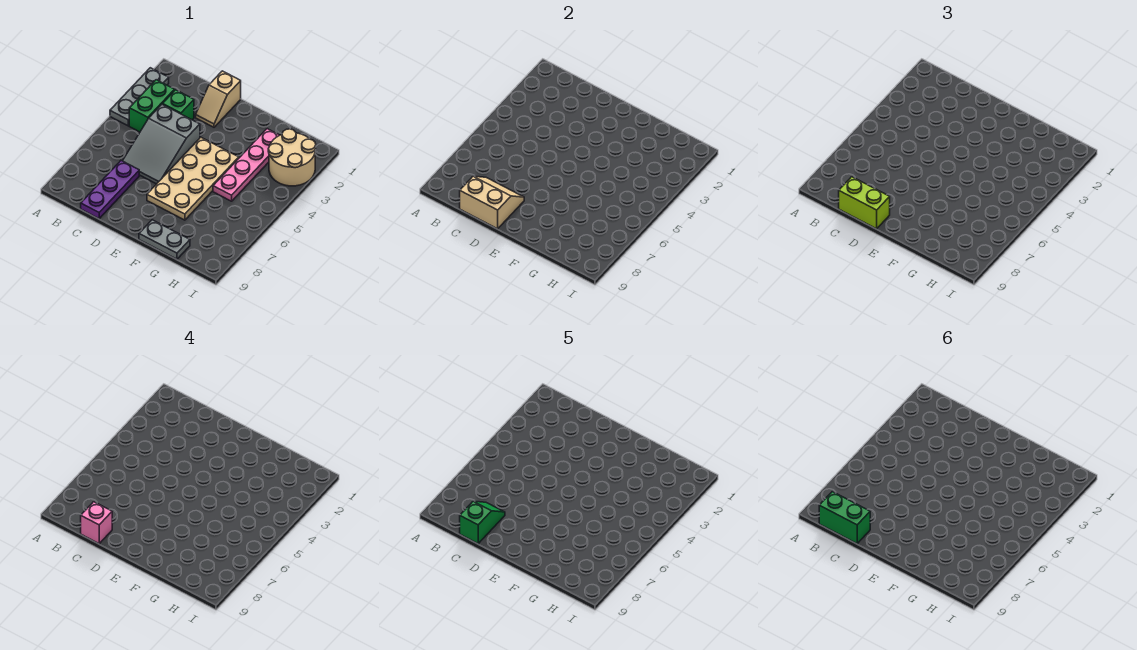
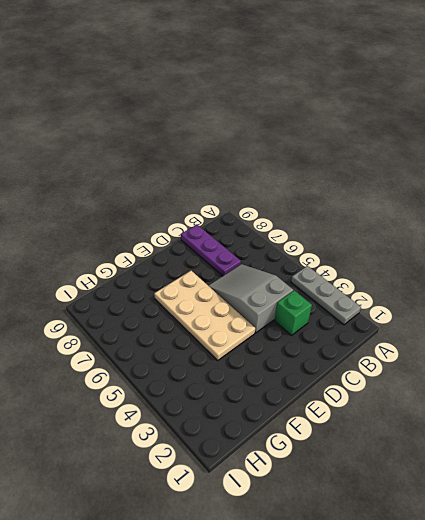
none -> green 1x2 brick [129,80,175,132]
none -> tan 1x2 slope [196,71,241,127]
none -> grey 1x2 plate [139,220,190,259]

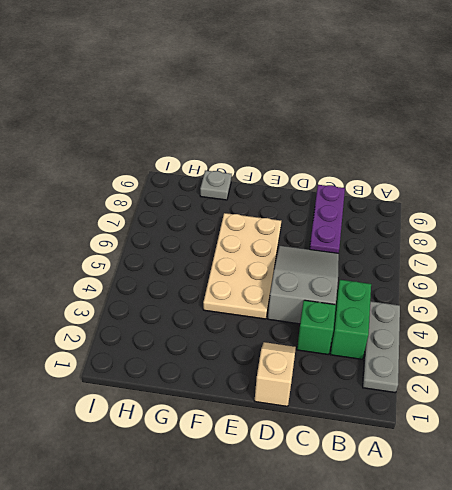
grey 1x1 plate [200,171,232,200] -> grey 1x2 plate [139,220,190,259]
none -> pink 1x4 plate [213,129,280,201]
none -> tan 2x2 round brick [268,129,316,186]
none -> tan 2x2 slope [460,176,524,229]

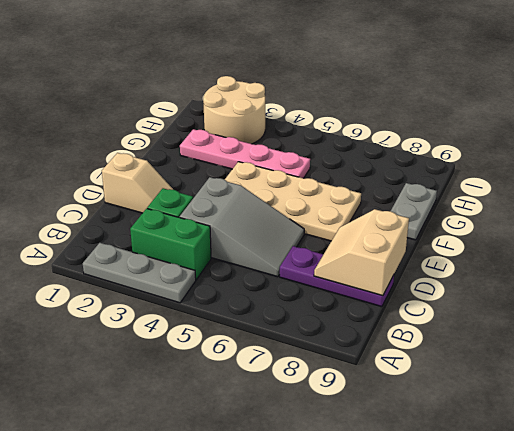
none -> lime 1x2 brick [839,177,890,229]
none -> pink 1x1 brick [81,502,112,543]
none -> green 1x2 slope [460,501,505,543]

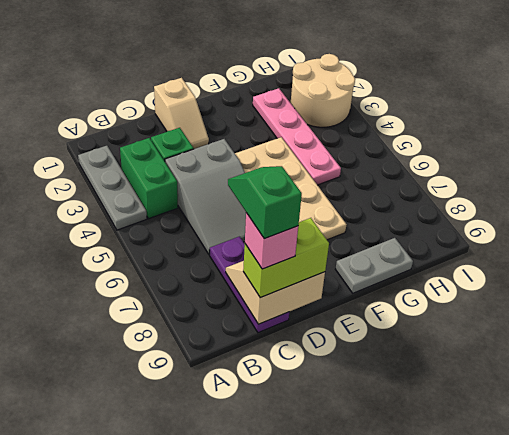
none -> green 1x2 brick [819,492,870,543]

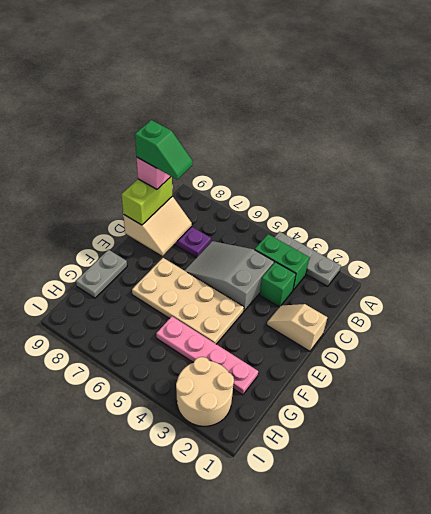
none -> green 1x2 brick [819,492,870,543]

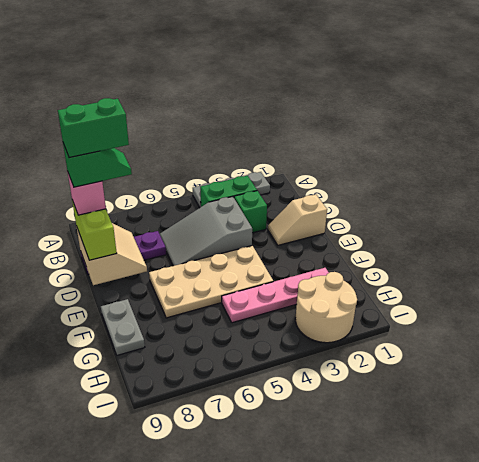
green 1x2 brick [58,98,129,158] -> green 1x2 brick turned to [819,492,870,543]

